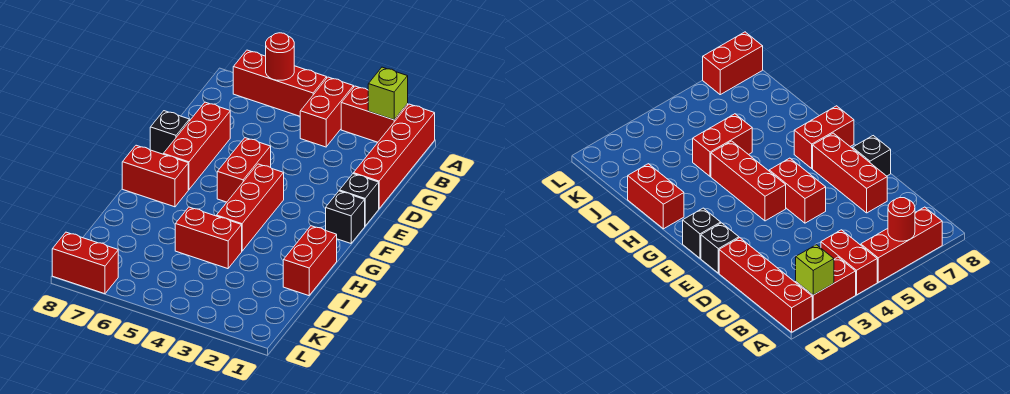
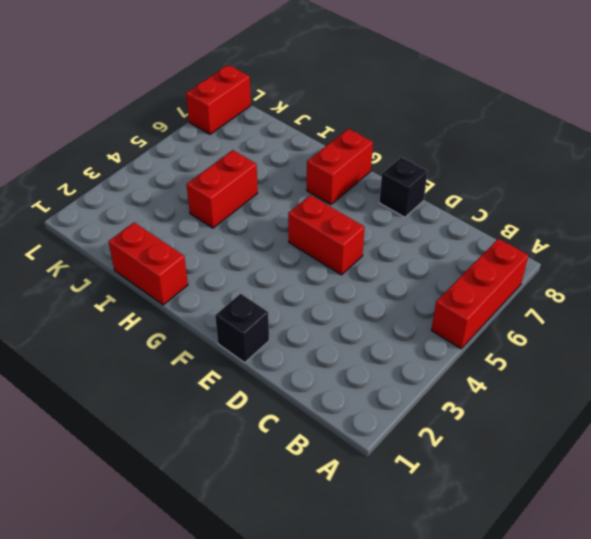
none -> red 1x4 brick [354,104,435,209]
none -> red 1x2 brick [341,86,408,142]
none -> red 1x2 brick [300,77,354,147]

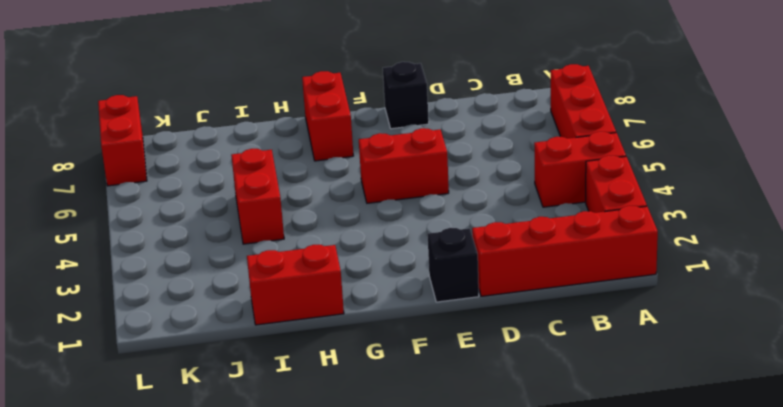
none -> red 1x3 brick [164,102,230,189]
none -> black 1x1 brick [326,191,365,243]
none -> red 1x3 brick [216,164,284,251]

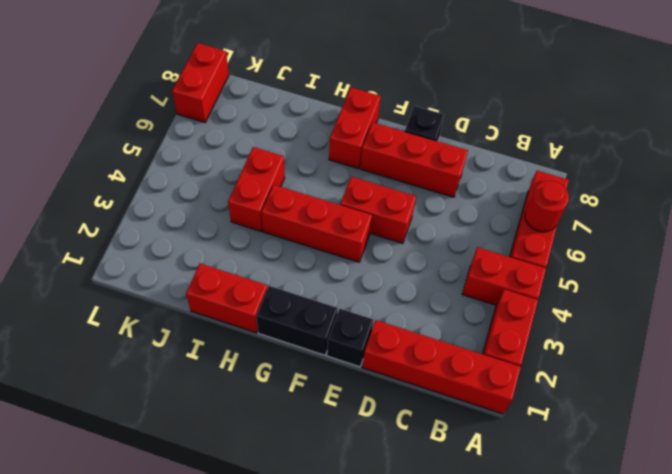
black 1x2 brick [256,286,338,355] -> black 1x1 brick [326,191,365,243]
none -> lime 1x1 brick [368,67,408,120]

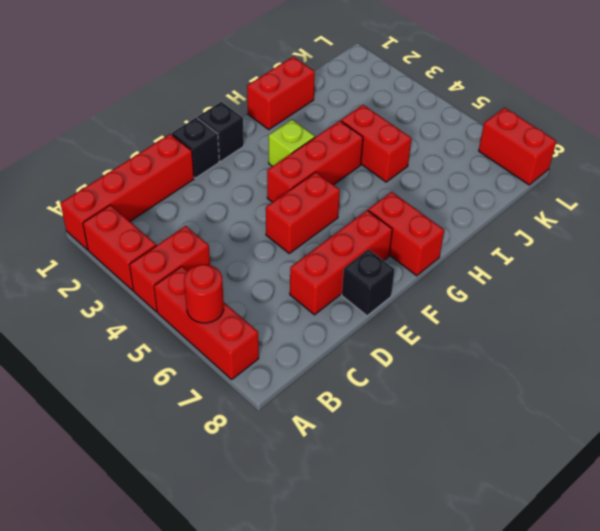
lime 1x1 brick [269,120,315,166] -> lime 1x1 brick moved to [368,67,408,120]

